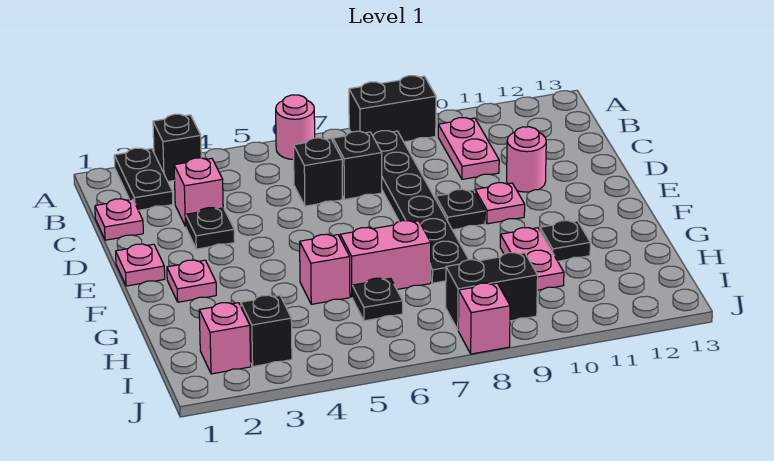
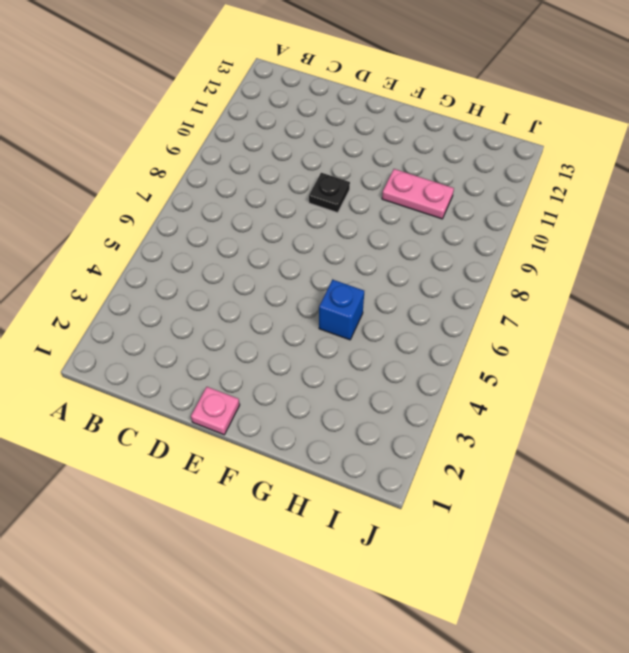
blue 1x1 brick [319,279,364,340] -> pink 1x1 brick [300,234,350,304]
none -> black 1x2 plate [114,148,173,210]
none -> black 1x1 brick [153,114,201,181]
none -> pink 1x1 round brick [276,95,315,160]

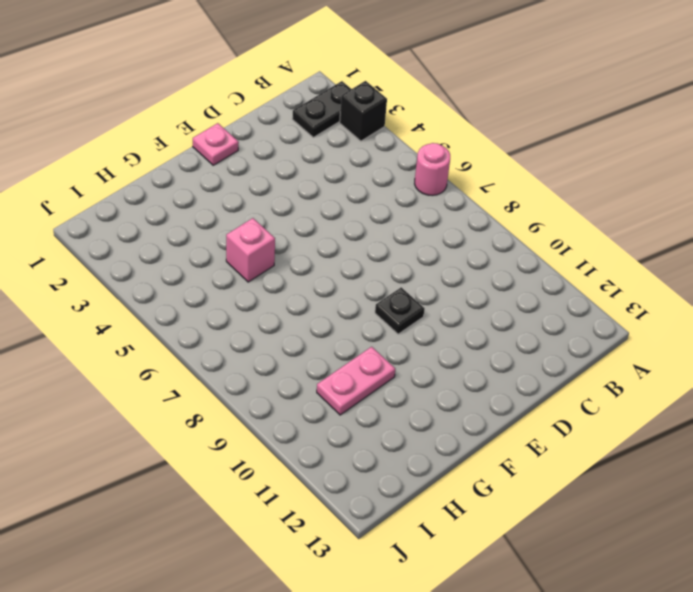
none -> black 1x2 brick [349,76,436,142]
none -> black 1x6 plate [372,131,469,283]
none -> pink 1x2 plate [438,118,499,179]

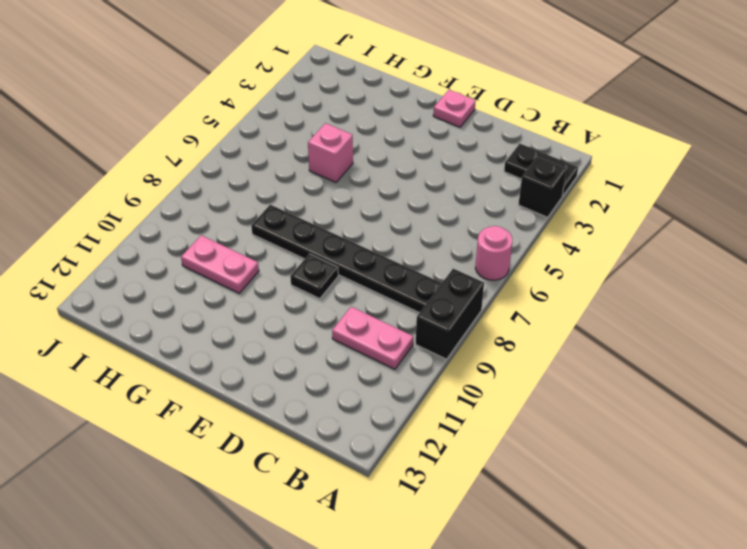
none -> pink 1x1 plate [95,199,143,240]
none -> pink 1x1 brick [174,158,223,226]
none -> black 1x1 brick [294,138,342,206]

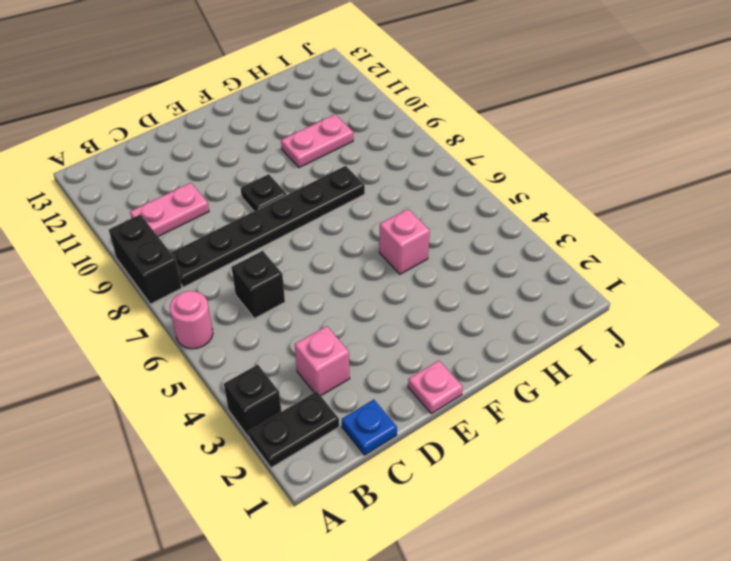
blue 1x1 plate [342,400,397,455] -> pink 1x1 plate [95,199,143,240]
none -> black 1x1 brick [333,131,382,199]
none -> black 1x1 plate [186,208,235,249]
none -> pink 1x1 round brick [507,127,546,192]

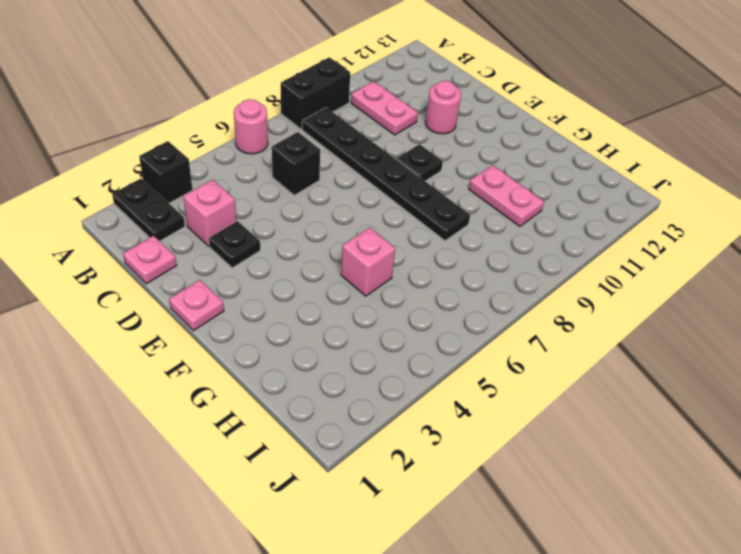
none -> black 1x1 brick [333,131,382,199]
none -> pink 1x1 plate [475,183,525,224]
none -> pink 1x1 plate [167,260,216,302]

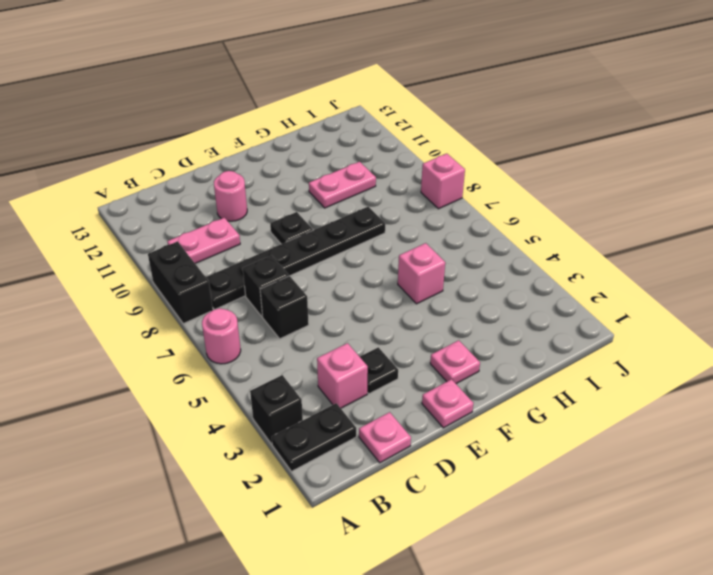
none -> pink 1x1 plate [475,183,525,224]
none -> pink 1x2 brick [340,221,431,297]
none -> black 1x1 plate [540,221,590,261]

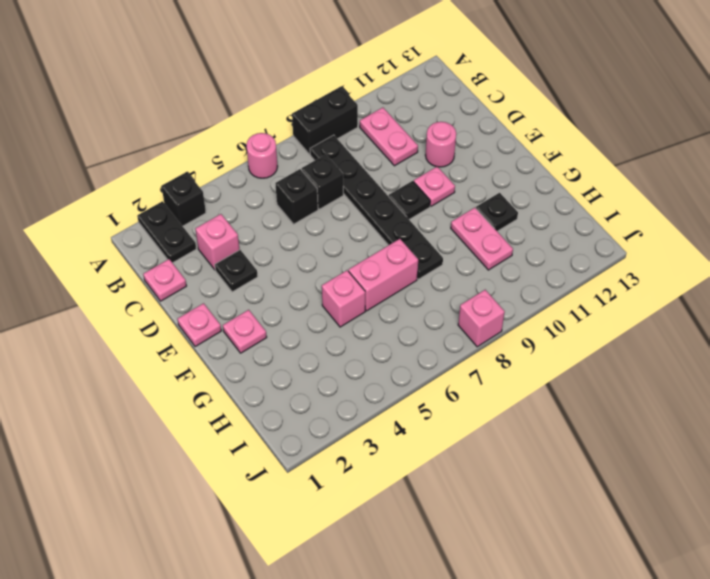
none -> black 1x1 plate [352,278,403,321]
none -> pink 1x1 brick [199,303,251,374]
none -> black 1x1 brick [241,295,292,366]

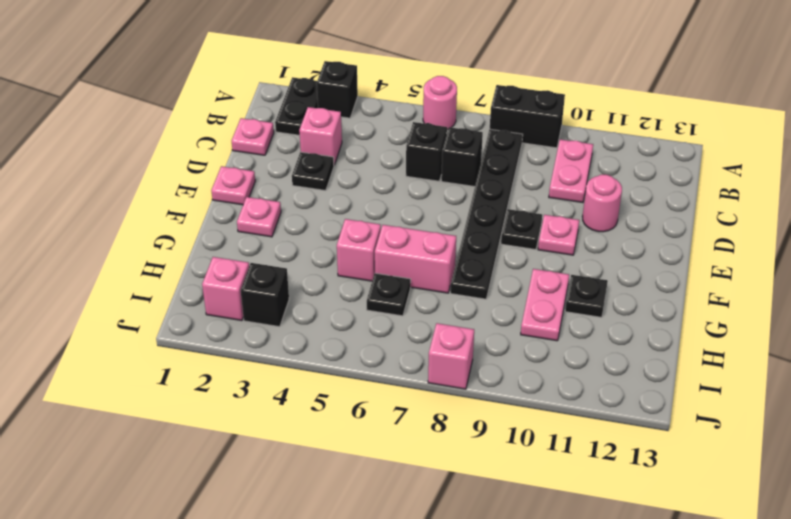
none -> black 1x2 brick [446,253,538,329]

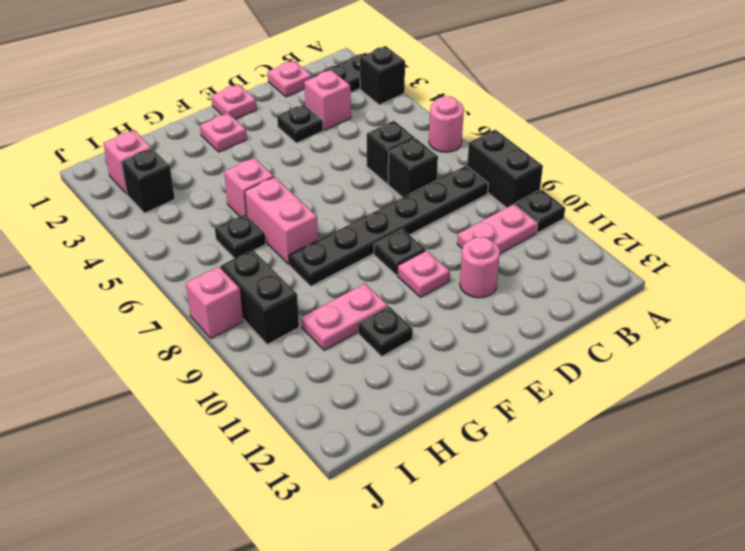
black 1x1 plate [515,189,565,233] -> none

